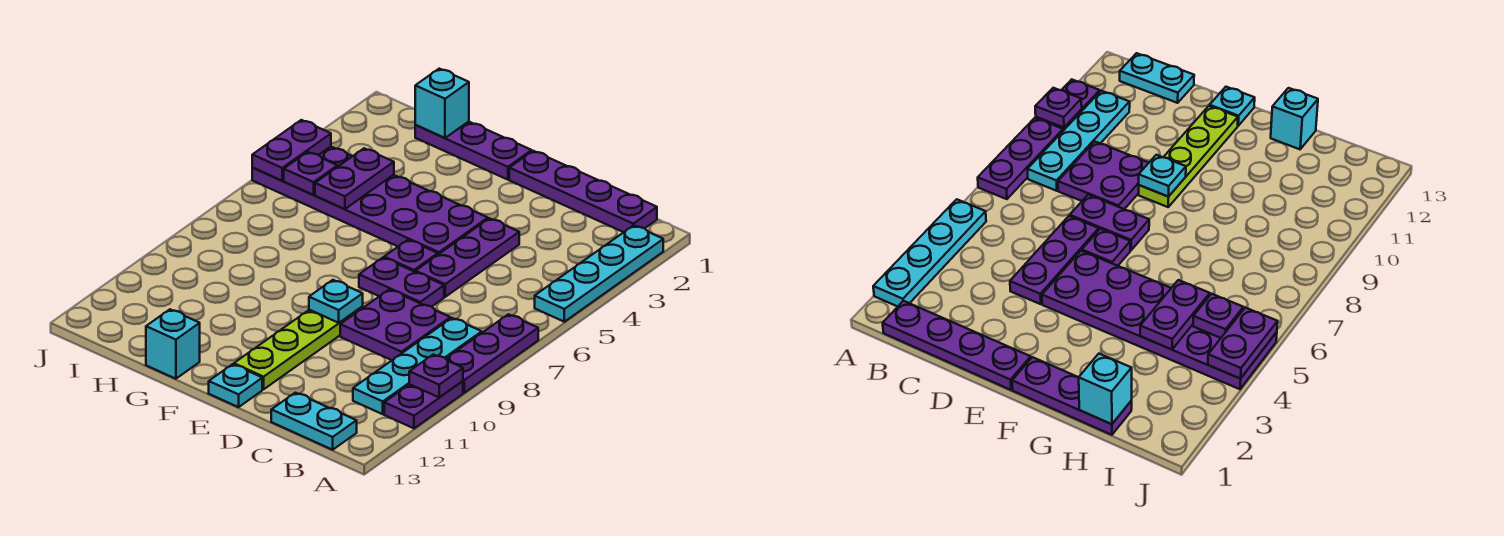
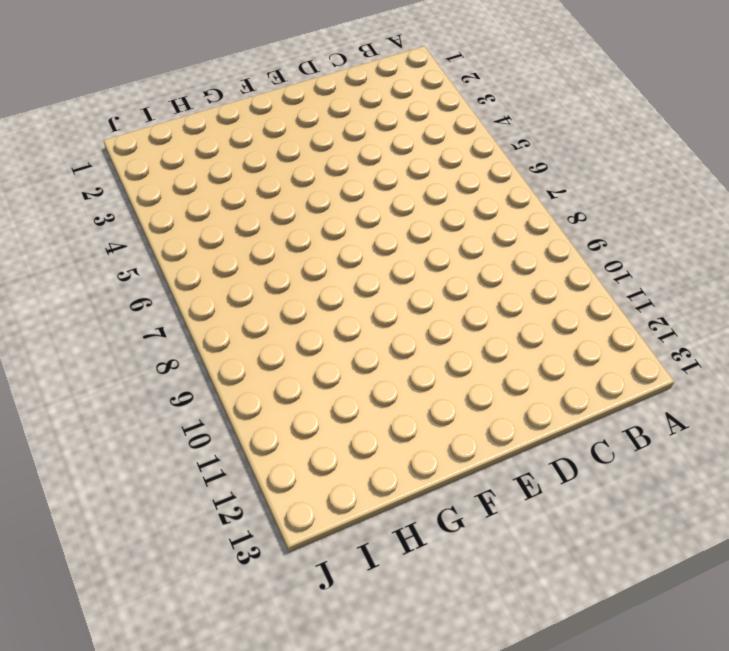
none -> cyan 1x4 plate [535,225,663,322]
none -> purple 1x3 plate [446,314,538,393]
none -> purple 1x2 plate [384,381,463,428]

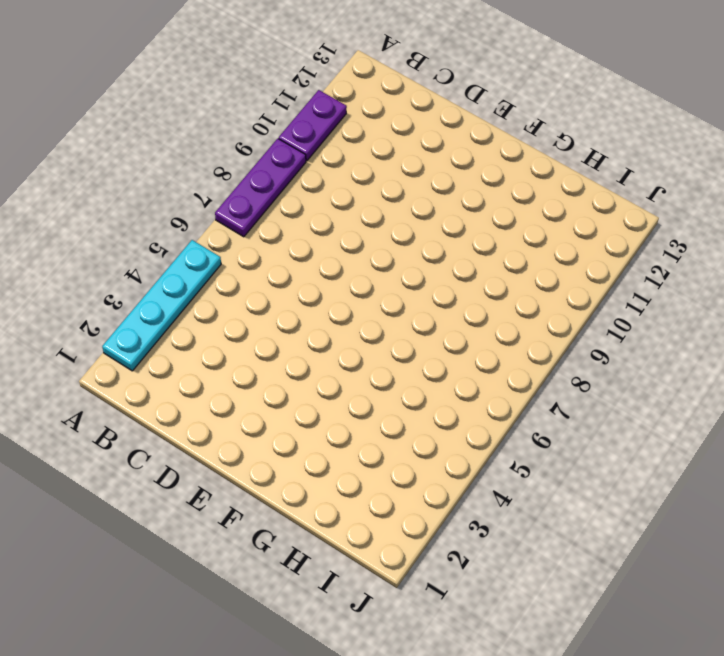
none -> purple 1x4 plate [509,151,657,232]
none -> cyan 1x4 plate [353,318,482,414]
none -> cyan 1x2 plate [271,393,357,450]

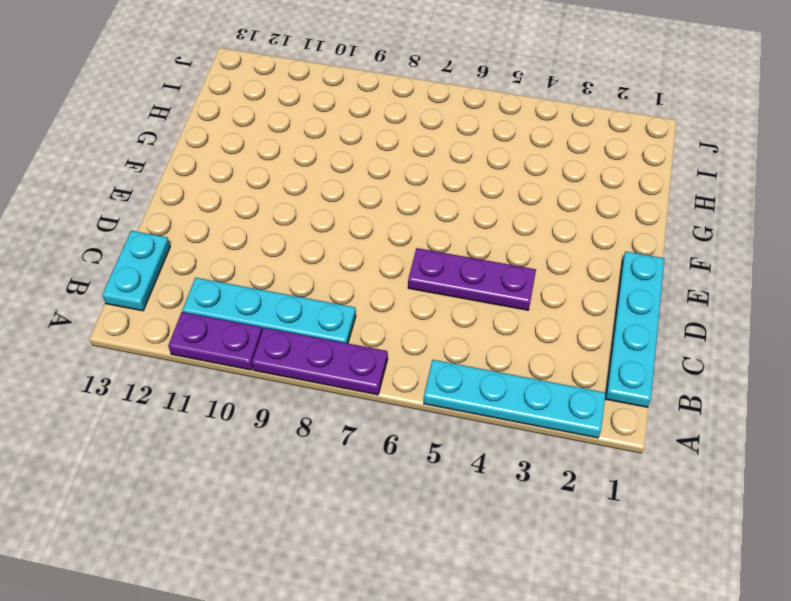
cyan 1x4 plate [605,251,665,407] -> purple 1x4 plate [509,151,657,232]
none -> purple 2x2 plate [340,290,450,360]
none -> purple 1x2 plate [359,258,444,307]
none -> purple 2x6 plate [252,147,488,254]

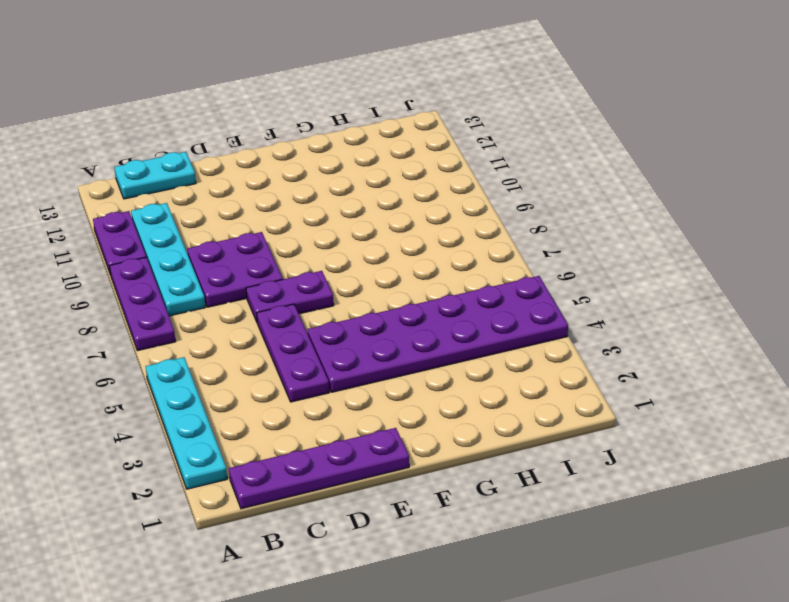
none -> purple 1x1 plate [384,240,438,272]
none -> lime 1x4 plate [234,306,363,389]
none -> cyan 1x1 plate [209,364,262,407]

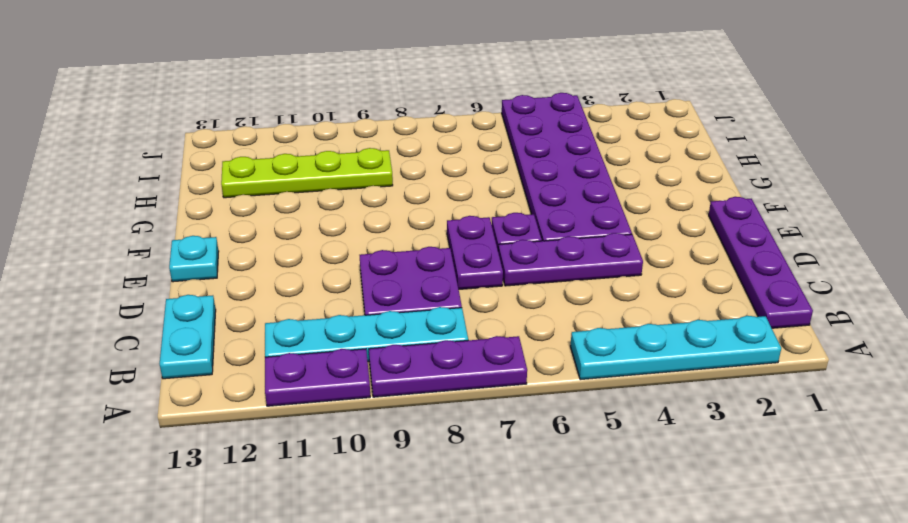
lime 1x4 plate [221,148,393,198] -> lime 1x4 plate moved to [234,306,363,389]
none -> purple 1x3 plate [415,122,532,180]
none -> cyan 1x1 brick [146,309,200,379]
none -> purple 1x1 plate [409,354,463,397]

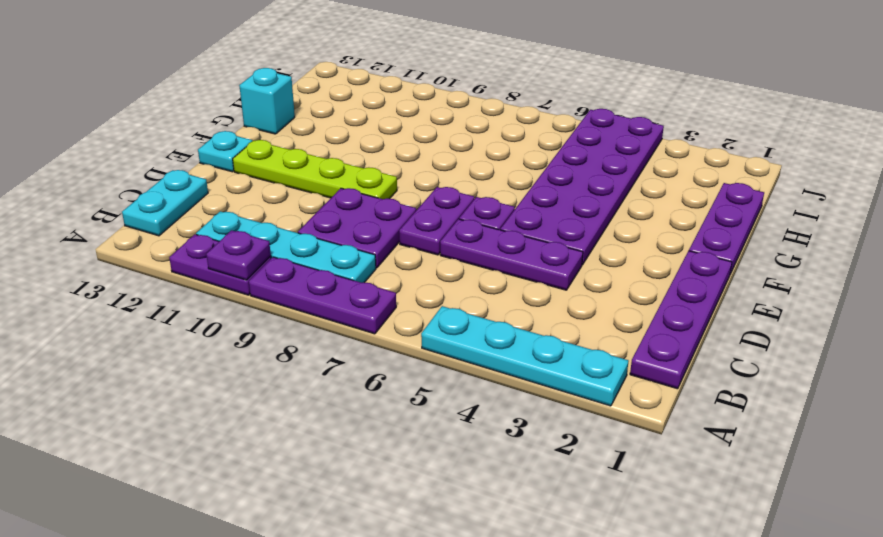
none -> cyan 1x1 plate [309,280,363,323]
none -> cyan 1x1 brick [415,69,469,138]
none -> purple 1x2 plate [315,148,394,209]

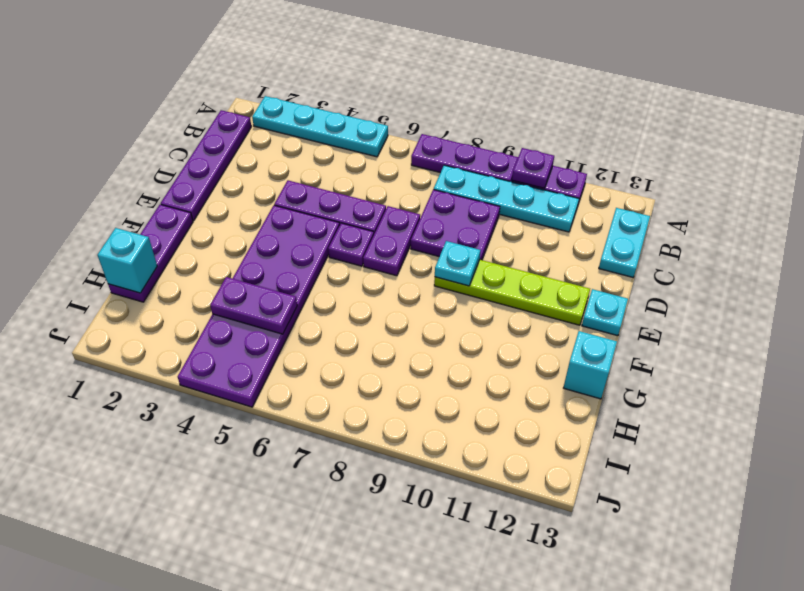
none -> purple 1x1 plate [284,152,337,195]
none -> purple 1x2 plate [252,120,331,181]

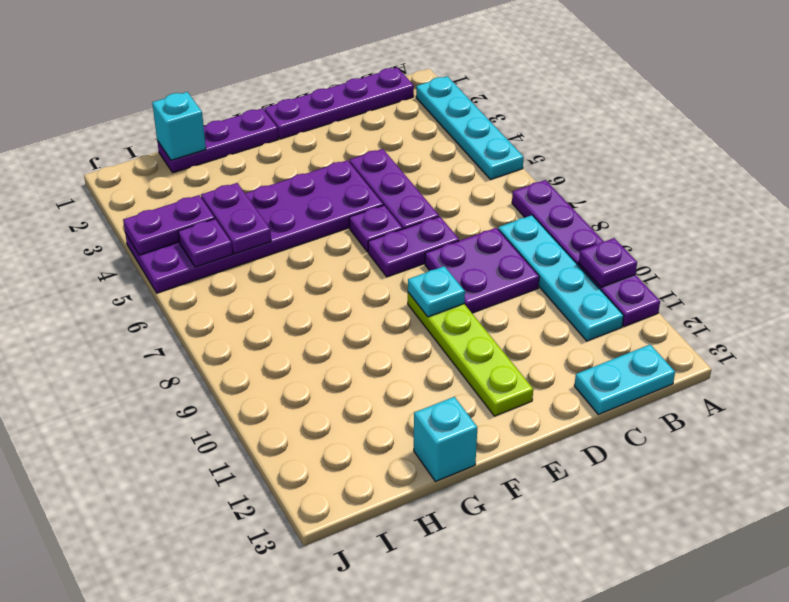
purple 1x2 plate [123,195,215,255] -> purple 1x2 plate turned to [252,120,331,181]
none -> cyan 1x1 plate [209,364,262,407]

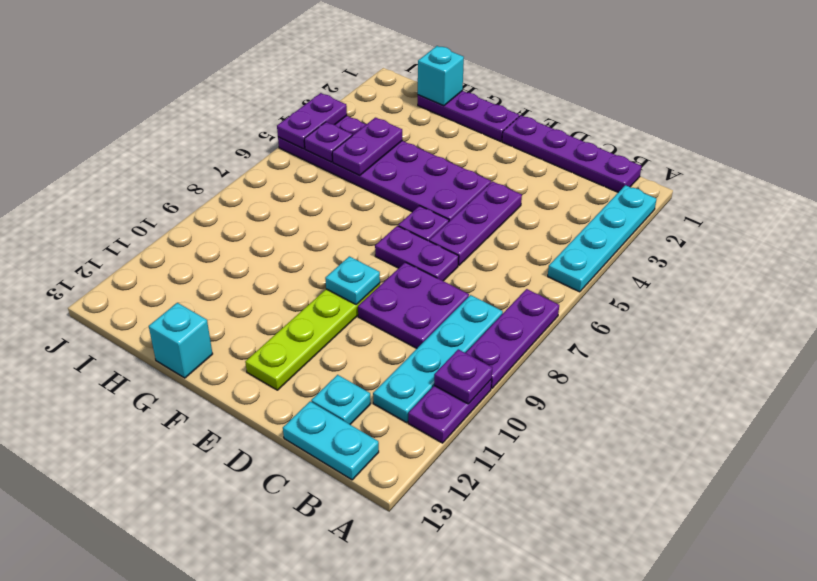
cyan 1x1 plate [311,375,370,424] -> cyan 1x1 plate moved to [209,364,262,407]

